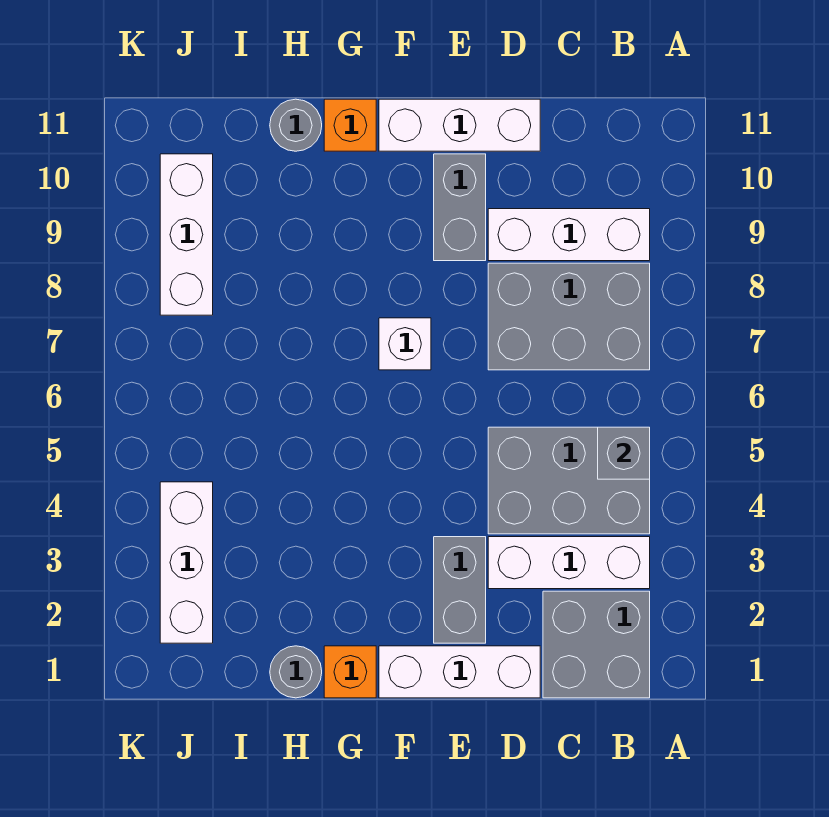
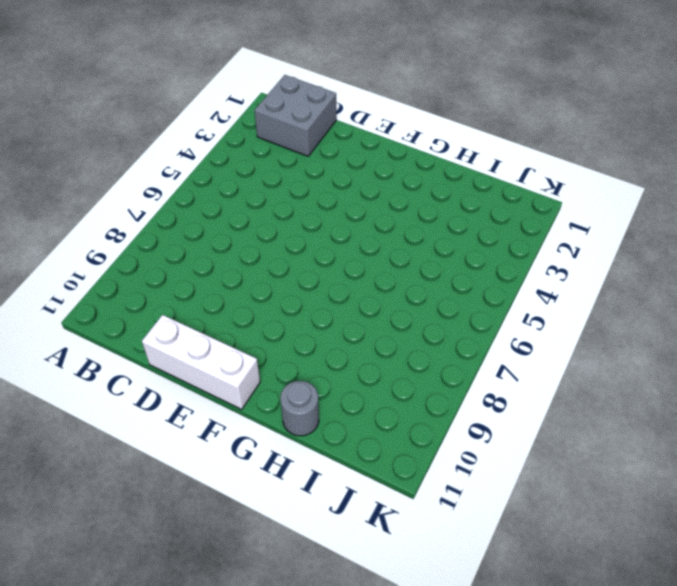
none -> white 1x3 brick [488,537,650,589]
none -> grey 2x3 brick [488,427,650,534]
none -> grey 2x3 brick [488,263,650,370]

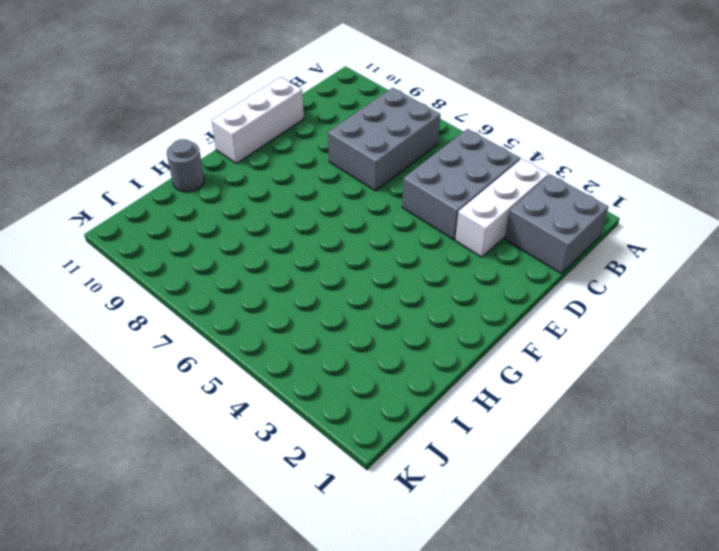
none -> white 1x3 brick [488,209,650,261]
none -> white 1x3 brick [379,646,540,698]
none -> grey 1x2 brick [434,537,486,643]

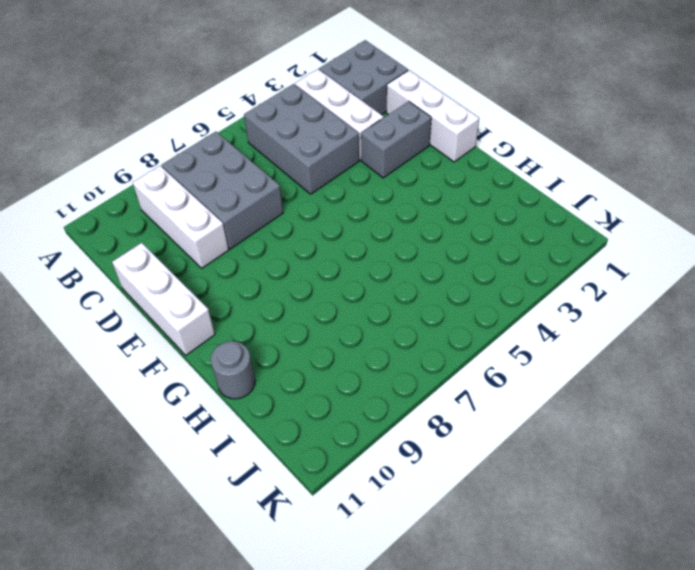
none -> grey 1x2 brick [434,154,486,261]
none -> white 1x1 brick [379,318,431,370]
none -> orange 1x1 brick [324,646,376,698]

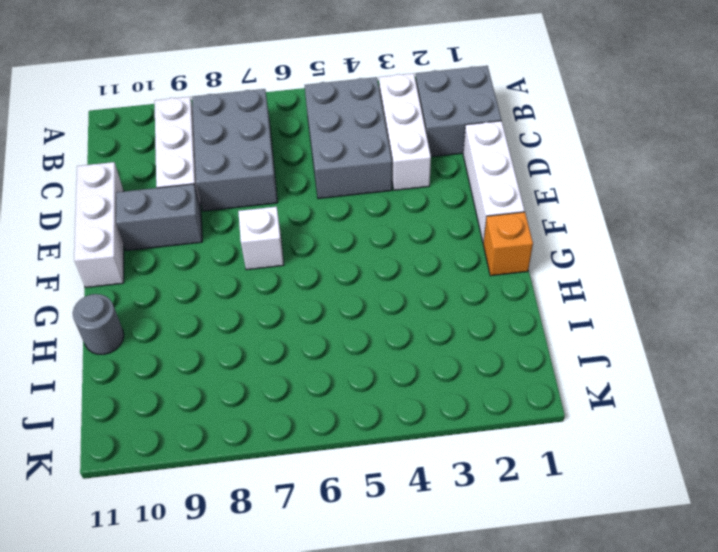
none -> grey 1x2 brick [434,537,486,643]
none -> orange 1x1 brick [324,99,376,151]
none -> grey 1x1 round brick [270,646,322,698]

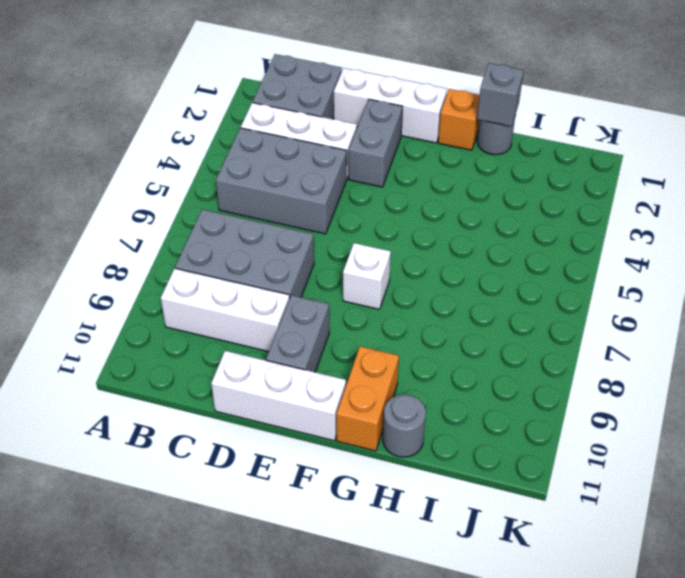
orange 1x2 brick [336,346,399,451] -> orange 1x1 brick [324,99,376,151]
grey 1x1 brick [477,63,524,127] -> grey 1x1 brick moved to [598,427,650,479]
none -> white 1x3 brick [160,482,213,643]
none -> white 1x3 brick [160,154,213,315]

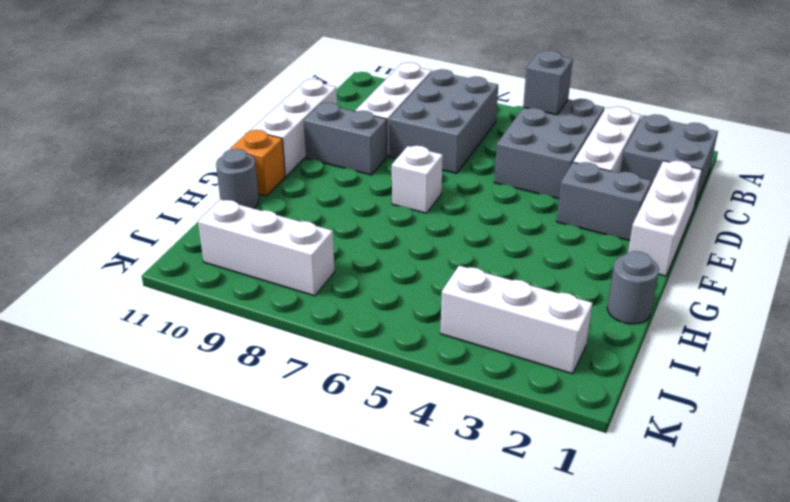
none -> orange 1x1 brick [324,646,376,698]

